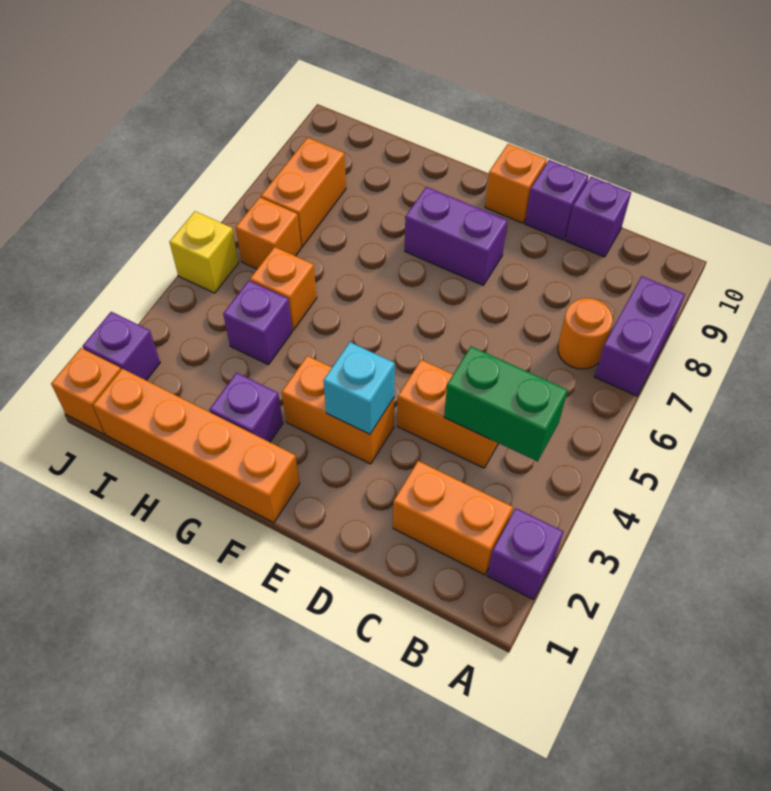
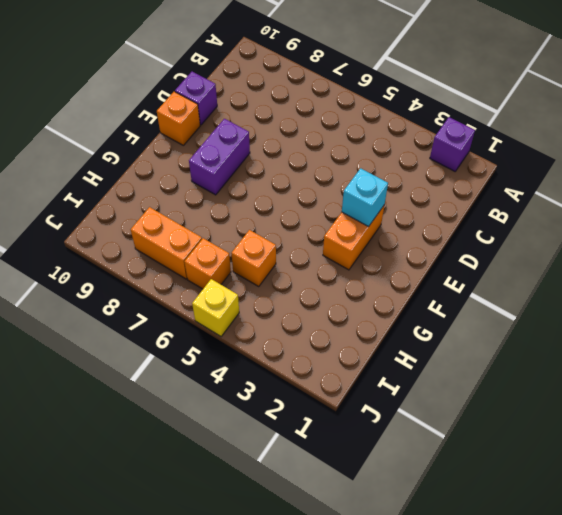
none -> purple 1x2 brick [595,276,685,396]
none -> orange 1x2 brick [393,461,513,575]
none -> orange 1x1 round brick [558,298,613,369]

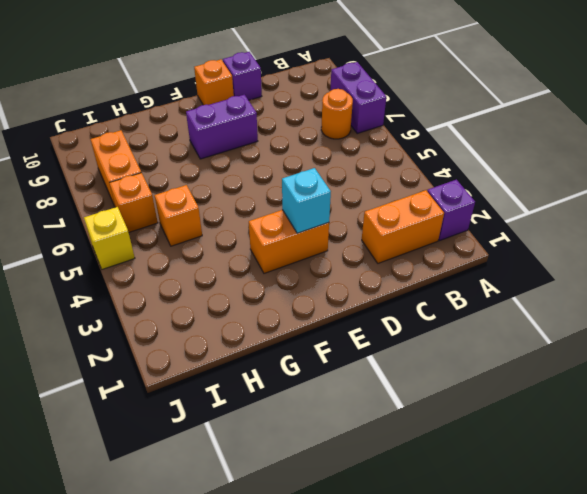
none -> orange 1x2 brick [397,360,499,468]
none -> purple 1x1 brick [565,177,631,257]
none -> orange 1x4 brick [93,368,300,523]

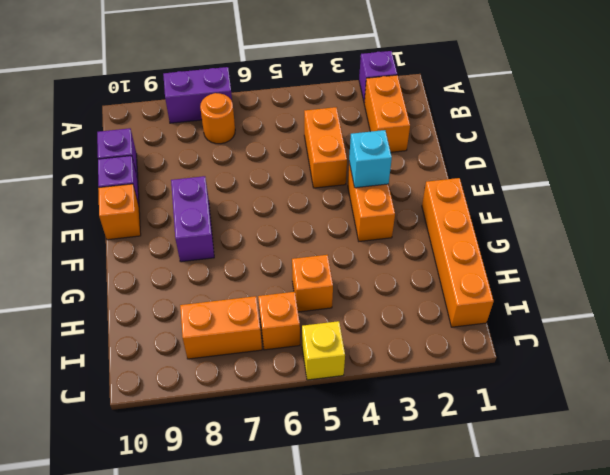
none -> purple 1x1 brick [209,373,283,442]
none -> purple 1x1 brick [223,281,292,365]
none -> orange 1x1 brick [51,348,121,434]

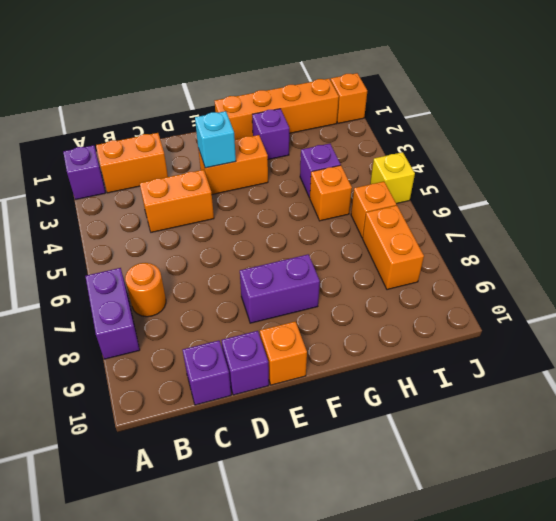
none -> purple 1x1 brick [83,312,160,380]
none -> green 1x2 brick [444,346,568,462]

